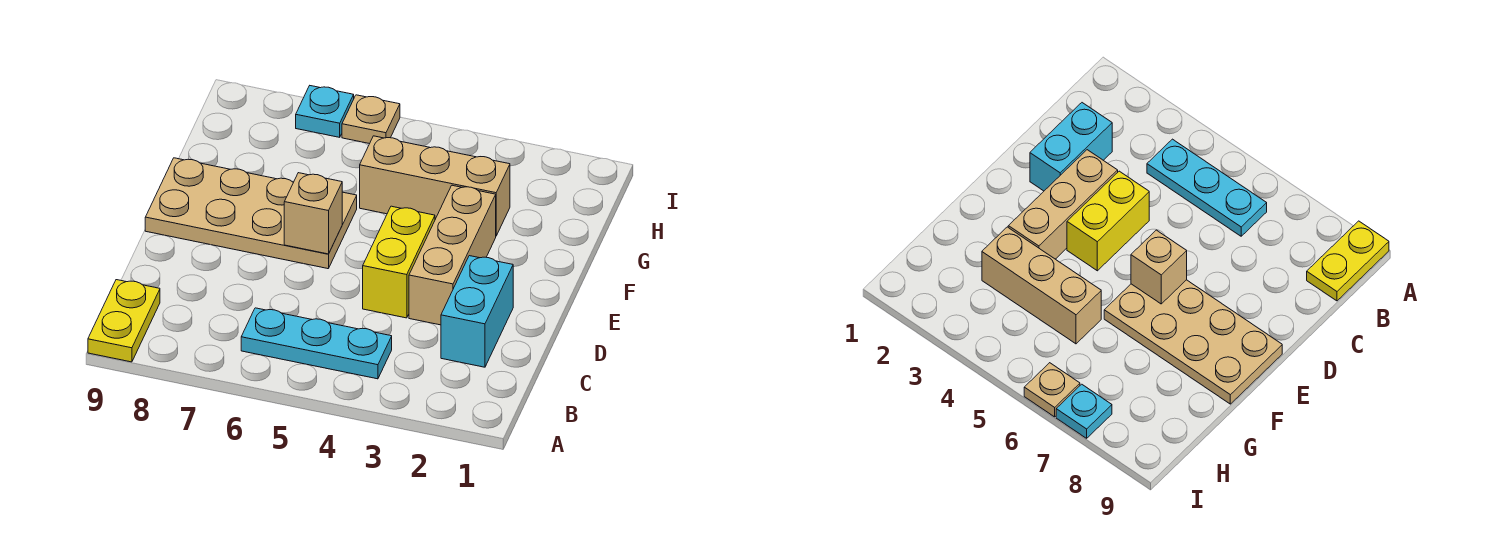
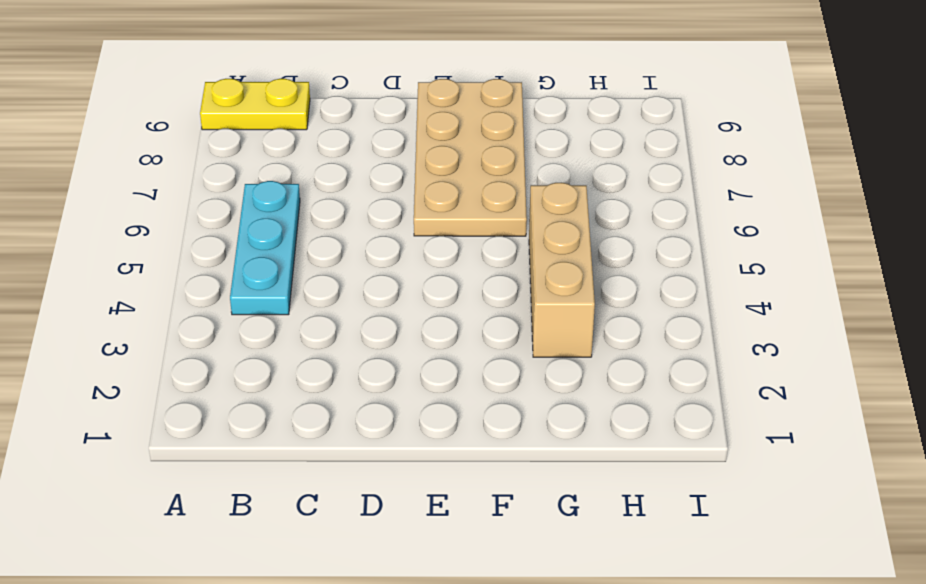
none -> cyan 1x2 brick [441,256,513,367]
none -> tan 1x3 brick [409,185,496,325]

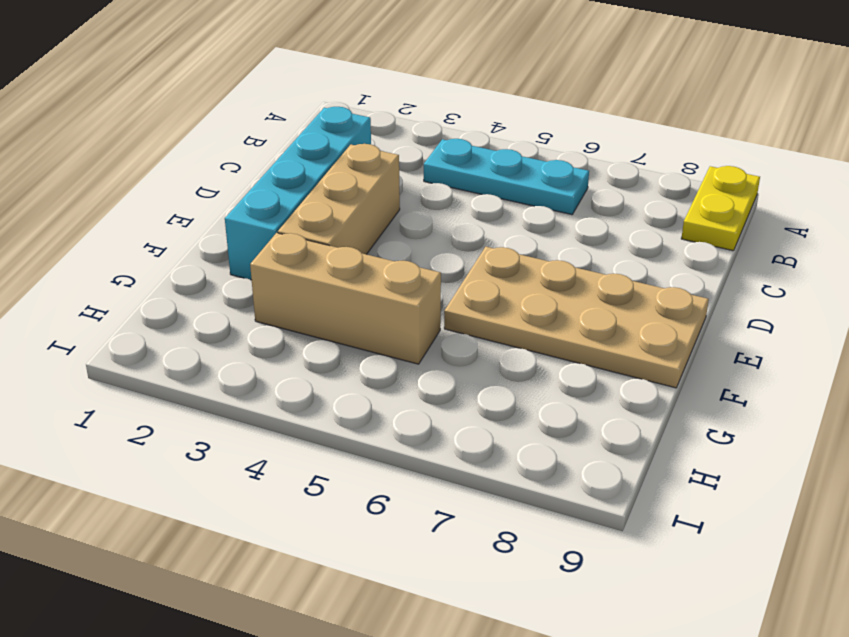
cyan 1x4 brick [225,107,371,280] -> cyan 1x2 brick [441,256,513,367]
none -> yellow 1x2 brick [363,206,435,318]
none -> tan 1x1 plate [342,95,400,144]

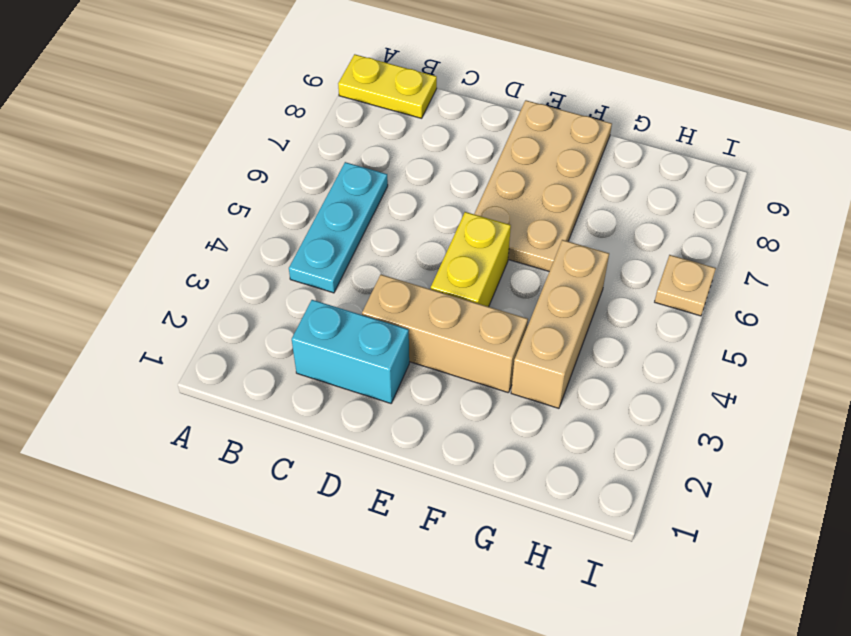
yellow 1x2 brick [431,212,511,307] -> yellow 1x2 brick turned to [363,206,435,318]
none -> cyan 1x1 plate [296,86,354,137]
none -> tan 1x1 brick [284,173,342,254]

